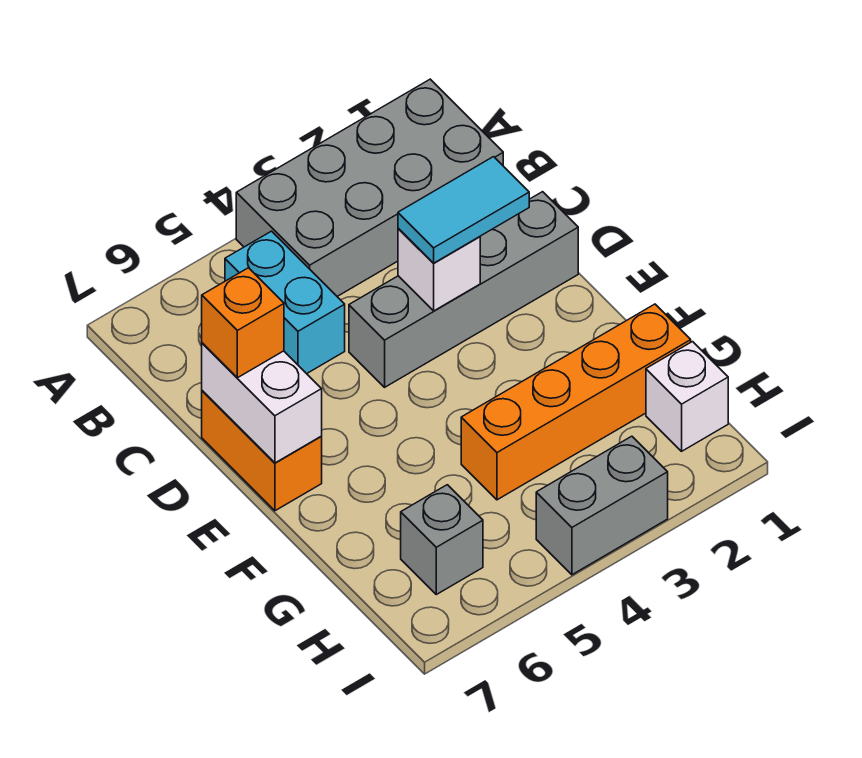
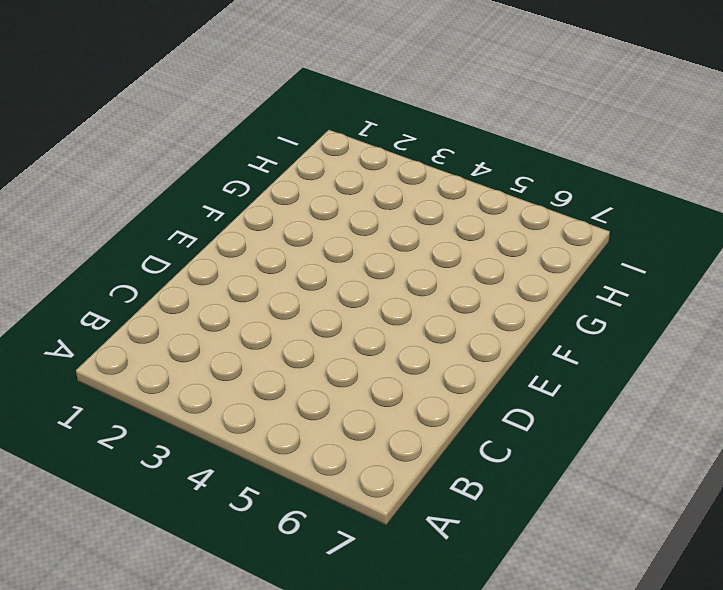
none -> grey 2x4 brick [236,79,503,296]
none -> cyan 1x2 brick [225,231,345,374]
none -> grey 1x4 brick [349,192,578,387]

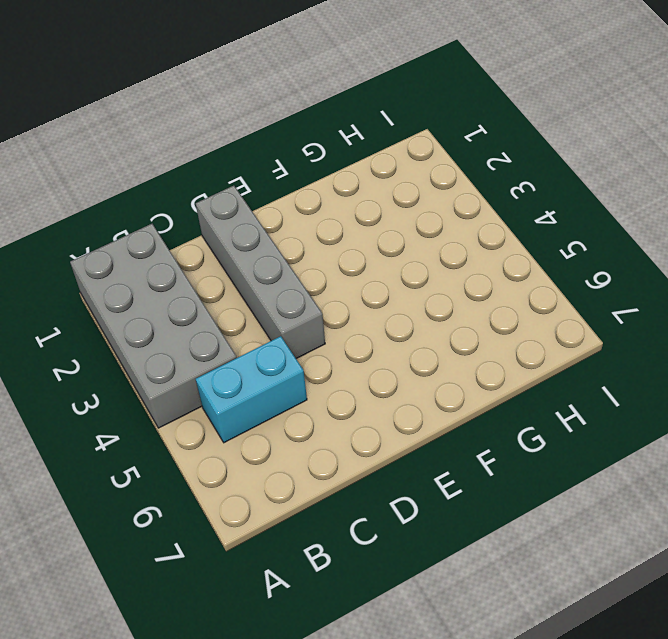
none -> orange 1x2 brick [202,391,322,511]
none -> orange 1x4 brick [461,304,691,500]
none -> white 1x1 brick [646,342,728,451]

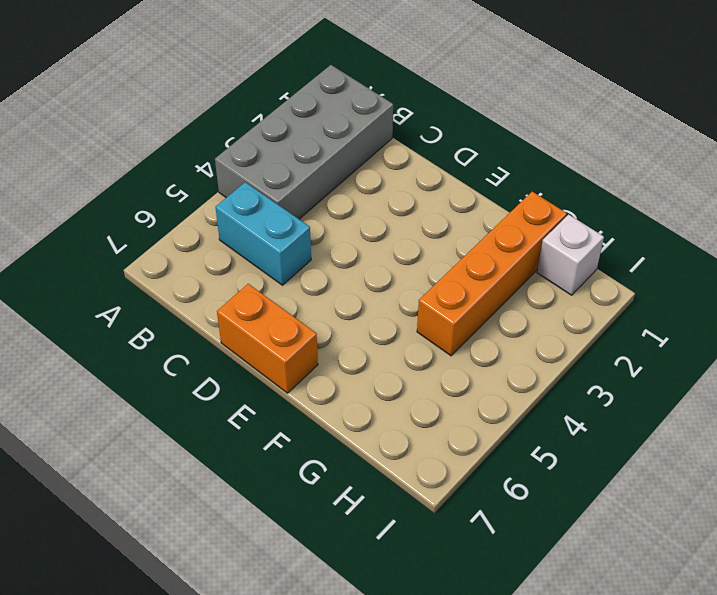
none -> grey 1x4 brick [349,192,578,387]
none -> grey 1x1 brick [401,485,483,594]
none -> grey 1x2 brick [536,436,668,575]

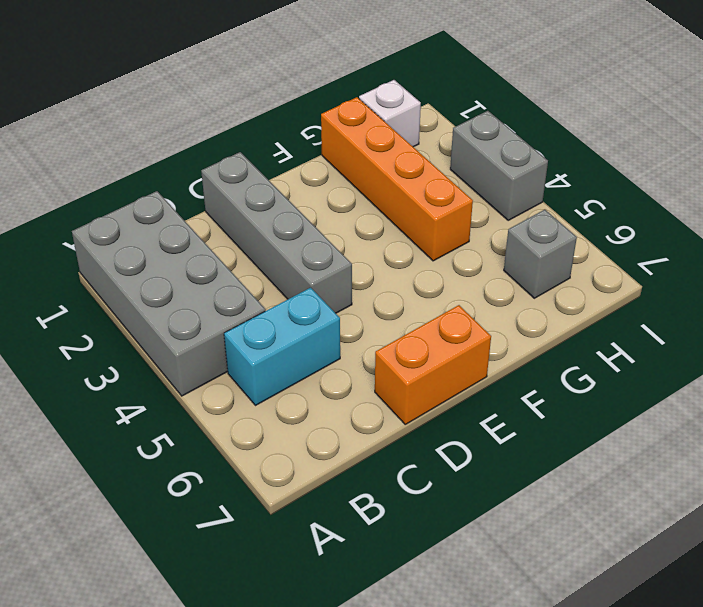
none -> white 1x1 brick [398,228,480,311]
none -> white 1x2 brick [202,343,322,463]
none -> cyan 1x2 tile [398,157,529,263]

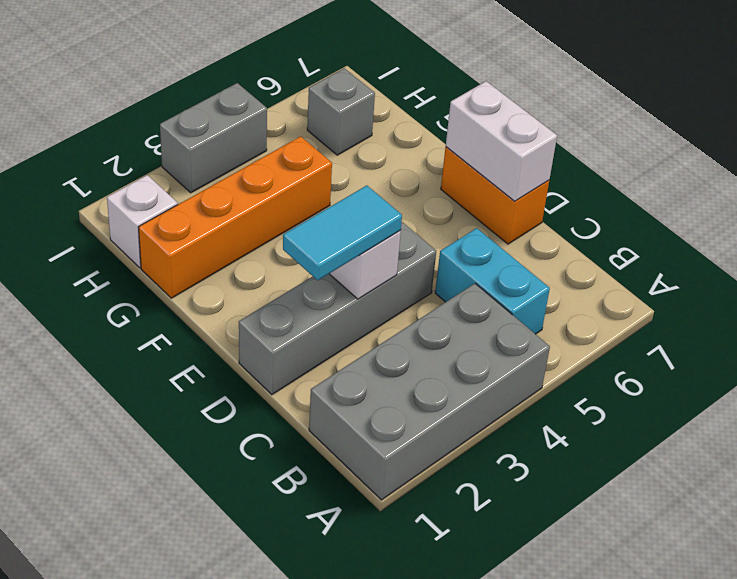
none -> orange 1x1 brick [202,268,284,378]

